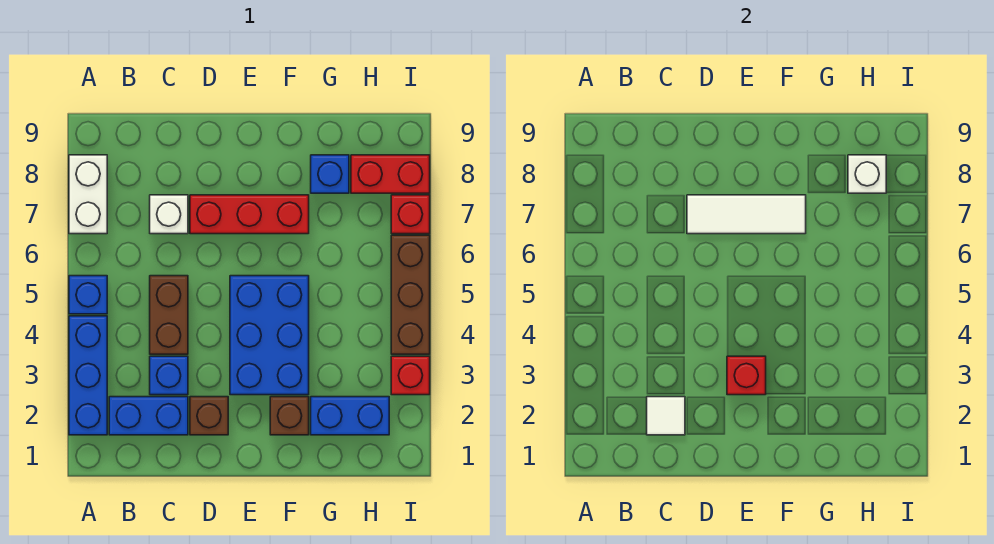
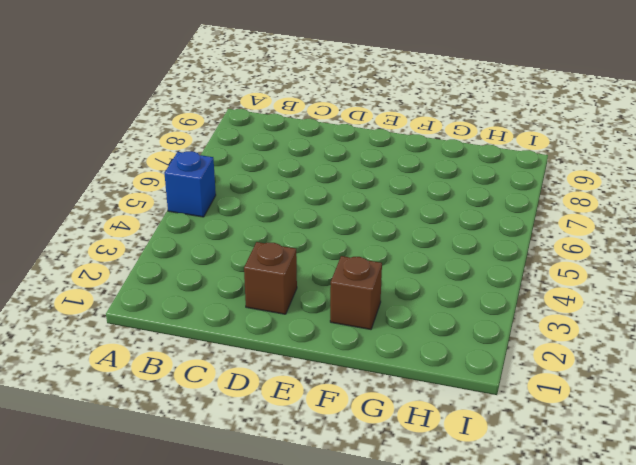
none -> blue 1x3 brick [69,316,107,435]
none -> white 1x2 brick [69,155,107,234]
none -> blue 1x2 brick [109,397,188,435]

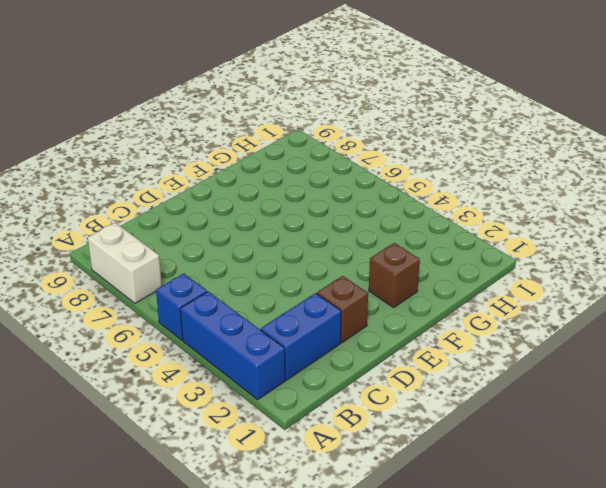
none -> blue 1x1 brick [150,356,188,395]
none -> brown 1x2 brick [150,276,188,354]
none -> white 1x1 brick [150,195,188,234]

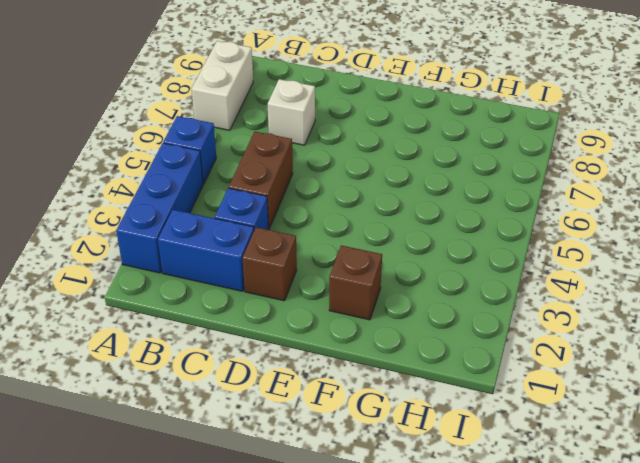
none -> red 1x3 brick [190,195,309,234]
none -> blue 2x3 brick [230,276,309,395]
none -> blue 1x2 brick [311,397,389,435]

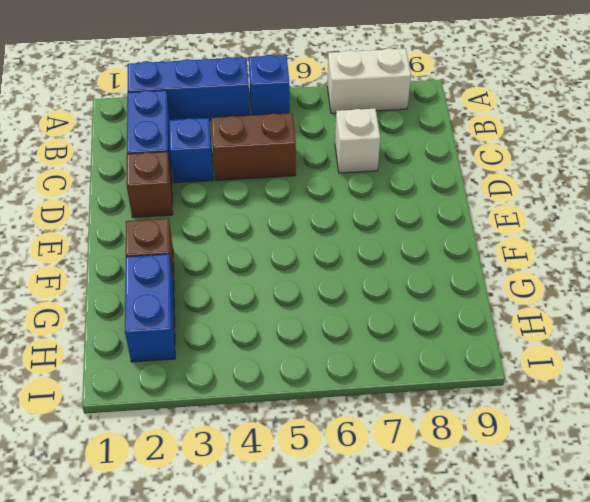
none -> red 1x3 brick [190,195,309,234]
none -> blue 2x3 brick [230,276,309,395]
none -> blue 1x1 brick [311,155,349,193]

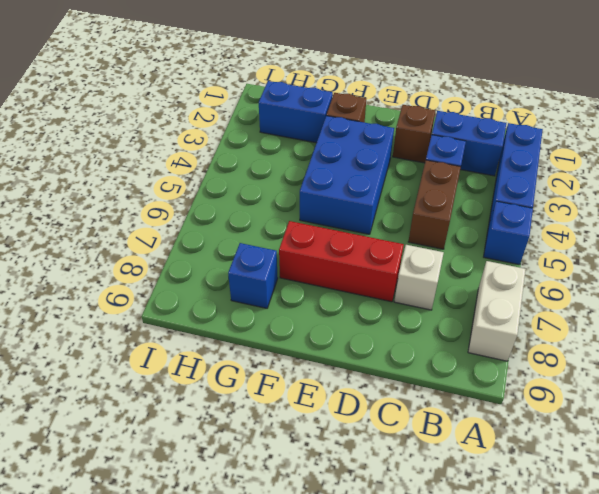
none -> red 1x2 brick [351,155,430,193]
none -> red 1x1 brick [391,356,430,395]
none -> brown 1x3 brick [391,235,430,354]

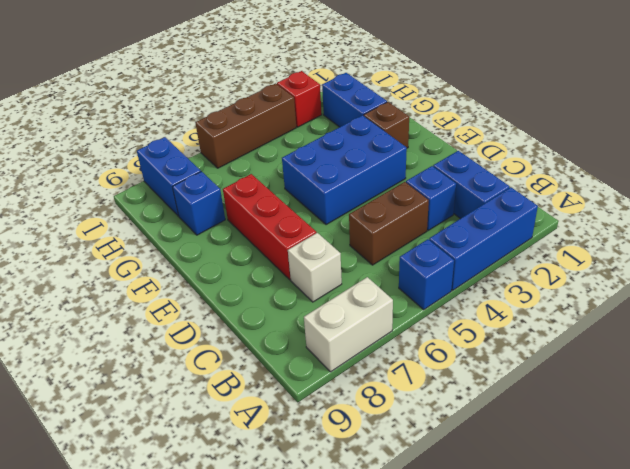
blue 1x2 brick [137,137,201,216] -> red 1x2 brick [351,155,430,193]
none -> brown 1x1 brick [190,397,228,435]
none -> red 1x1 brick [391,195,430,234]
none -> white 1x1 tile [647,397,685,435]

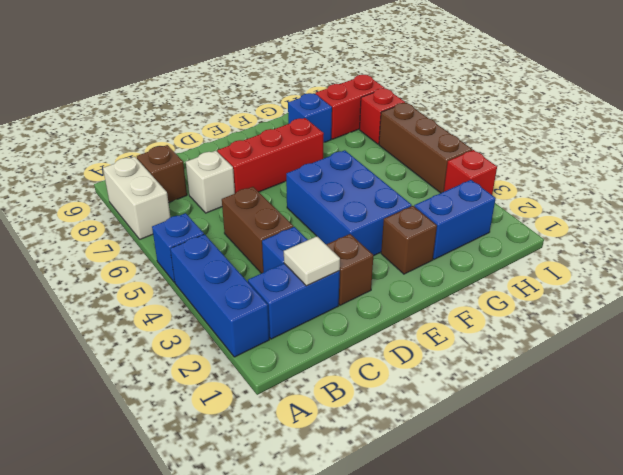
brown 1x1 brick [137,145,187,203] -> none
none -> white 1x3 tile [687,195,806,234]
none -> red 1x1 brick [727,356,766,395]
none -> white 1x1 brick [848,155,886,193]

